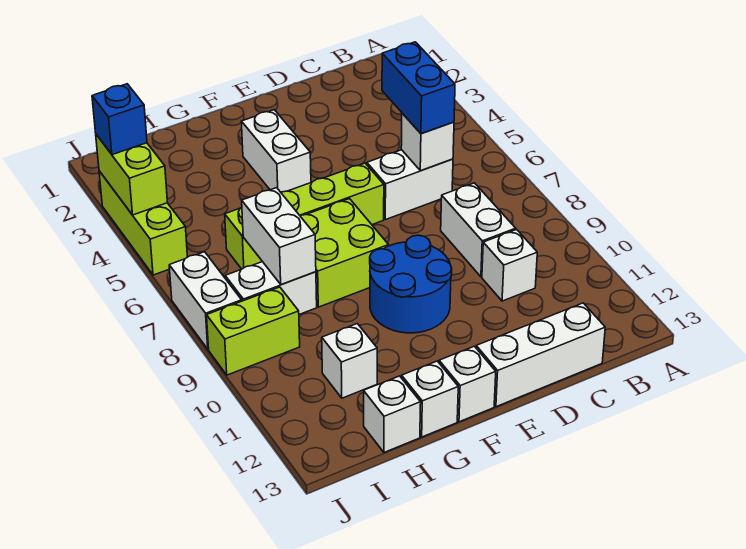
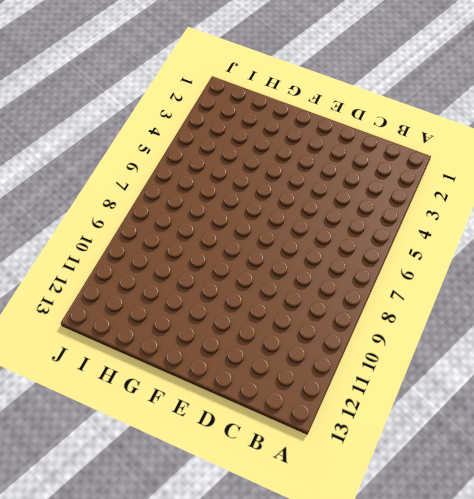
none -> white 1x2 brick [367,150,453,220]
none -> white 1x2 brick [441,183,516,277]
none -> white 1x1 brick [482,229,537,301]

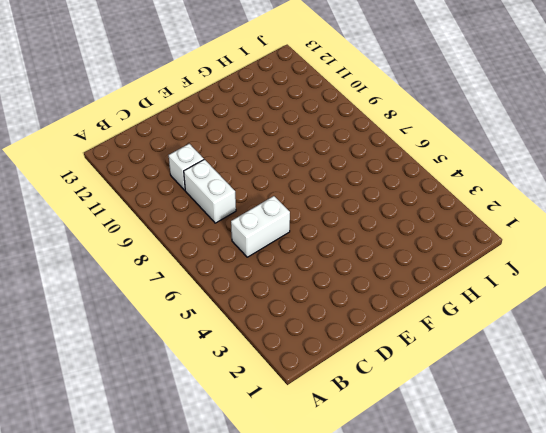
none -> white 1x3 brick [476,303,605,407]
none -> lime 1x4 brick [225,163,384,269]
none -> blue 2x2 round brick [370,235,452,333]

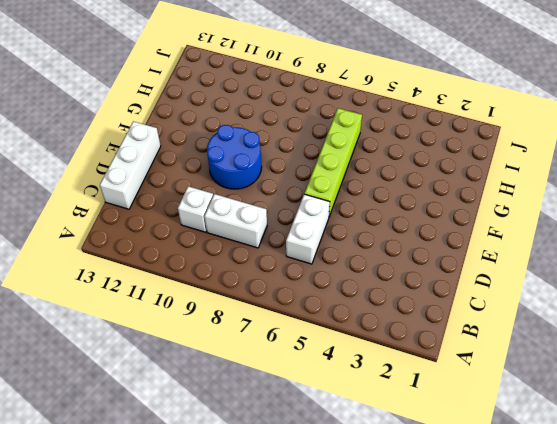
none -> white 1x2 brick [241,110,311,192]
none -> lime 2x2 brick [300,199,389,307]
none -> white 1x1 brick [439,346,496,422]

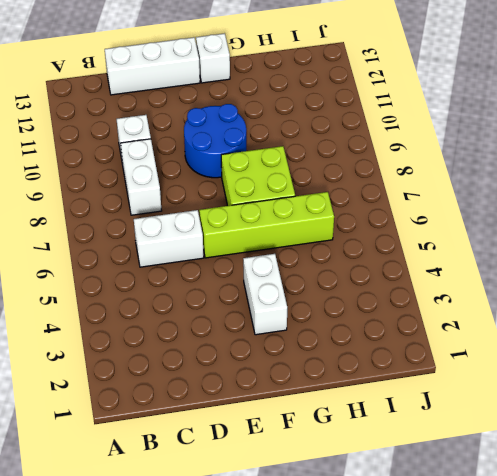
none -> white 1x1 brick [402,361,458,437]
none -> white 1x2 brick [225,262,317,315]
none -> white 1x1 brick [322,324,377,398]

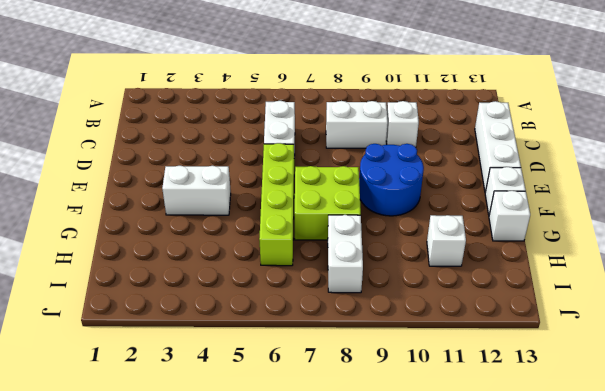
none -> white 1x1 brick [364,376,421,452]
none -> lime 1x2 brick [207,287,300,375]
none -> lime 1x3 brick [99,171,187,275]

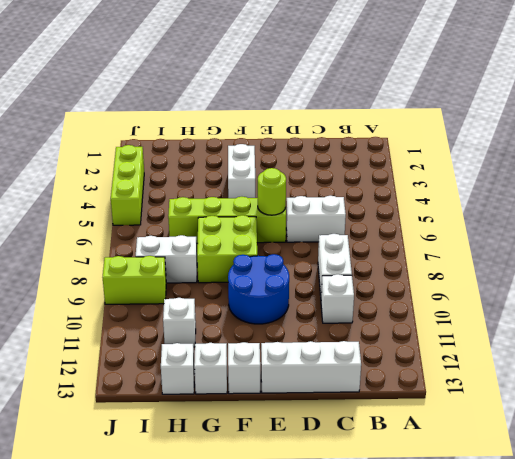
lime 1x1 round brick [258,168,286,215] -> none
none -> white 1x2 brick [169,252,242,349]
none -> white 1x1 brick [401,113,454,171]
none -> white 1x2 brick [242,188,316,284]

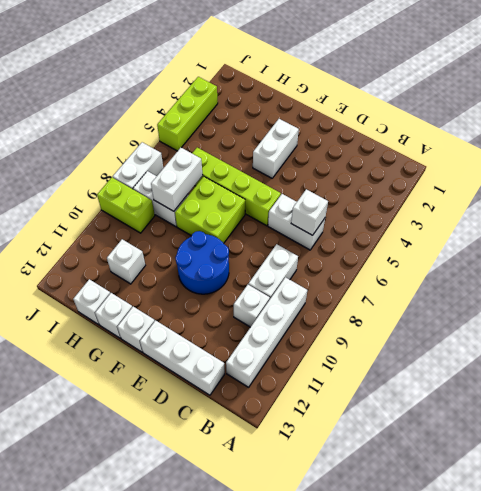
white 1x4 brick [226,277,307,387] -> none
none -> lime 1x2 brick [96,135,167,215]
none -> blue 1x2 brick [382,42,455,134]
none -> blue 1x1 brick [92,84,147,155]

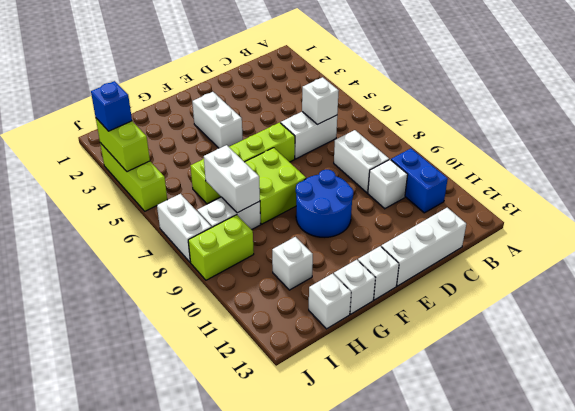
blue 1x2 brick [391,149,448,213] -> blue 1x2 brick moved to [382,42,455,134]

